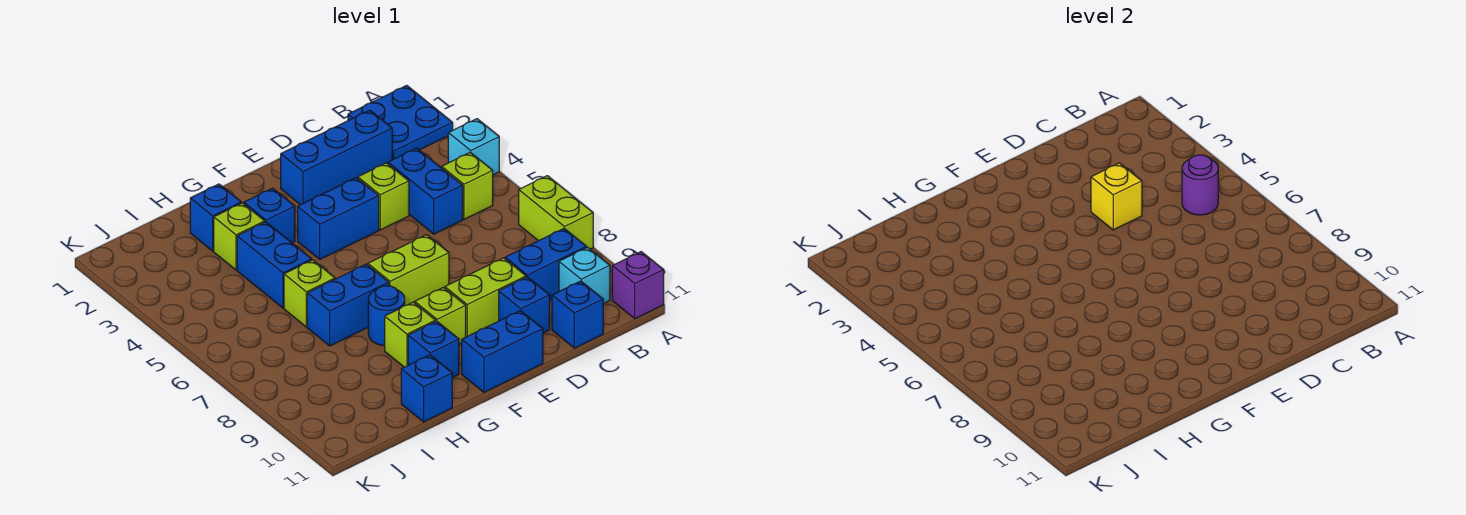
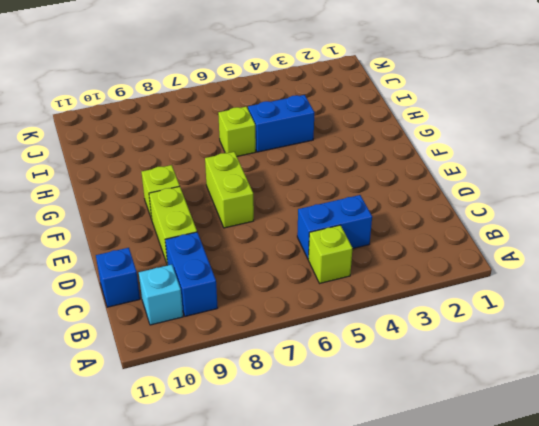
none -> blue 2x2 plate [348,85,453,160]
none -> cyan 1x1 brick [448,119,499,175]
none -> lime 1x2 brick [519,176,593,249]

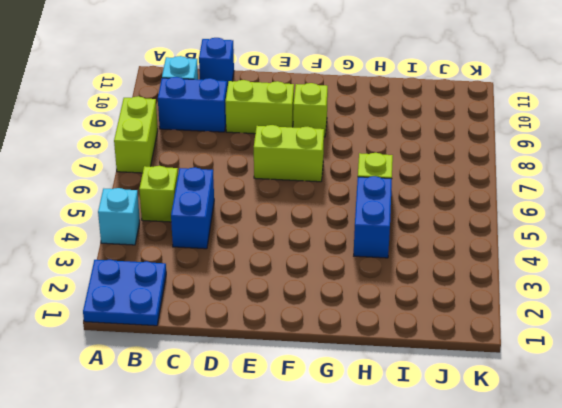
none -> purple 1x1 brick [612,252,664,319]
none -> blue 1x3 brick [281,110,392,205]
none -> lime 1x1 brick [358,163,409,230]

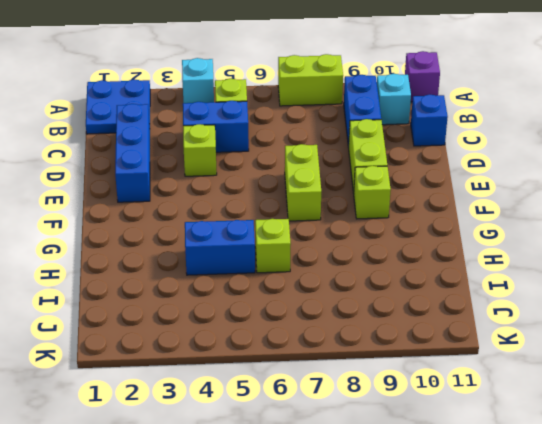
none -> blue 1x1 brick [499,277,550,333]
none -> blue 1x2 brick [298,178,379,259]
none -> blue 1x2 brick [462,311,543,392]

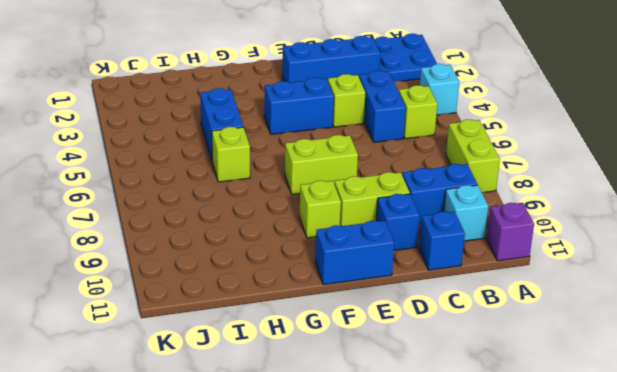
none -> blue 1x1 brick [244,188,295,243]
none -> blue 1x2 brick [307,264,389,346]
none -> blue 1x1 round brick [368,286,405,346]

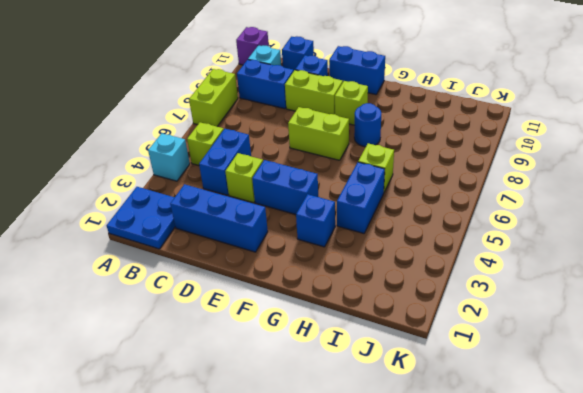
none -> blue 1x2 brick [307,264,389,346]
none -> lime 1x1 brick [385,302,436,367]
none -> blue 1x1 brick [408,321,459,378]

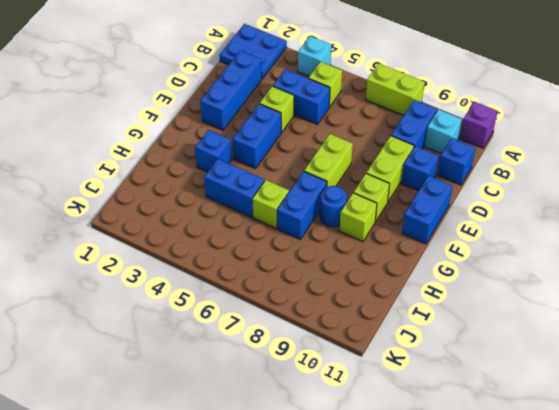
none -> blue 1x1 brick [408,321,459,378]
none -> blue 1x1 brick [190,184,241,251]
none -> lime 1x1 brick [214,203,265,270]

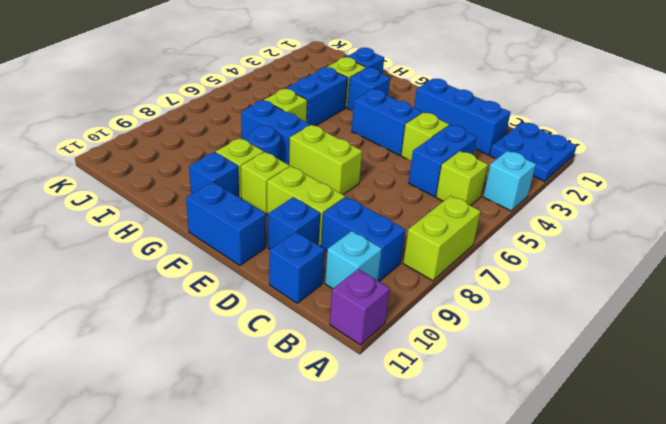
none -> blue 1x1 brick [401,355,452,422]
none -> purple 1x1 round brick [1182,155,1218,215]
none -> yellow 1x1 brick [1091,163,1142,230]

